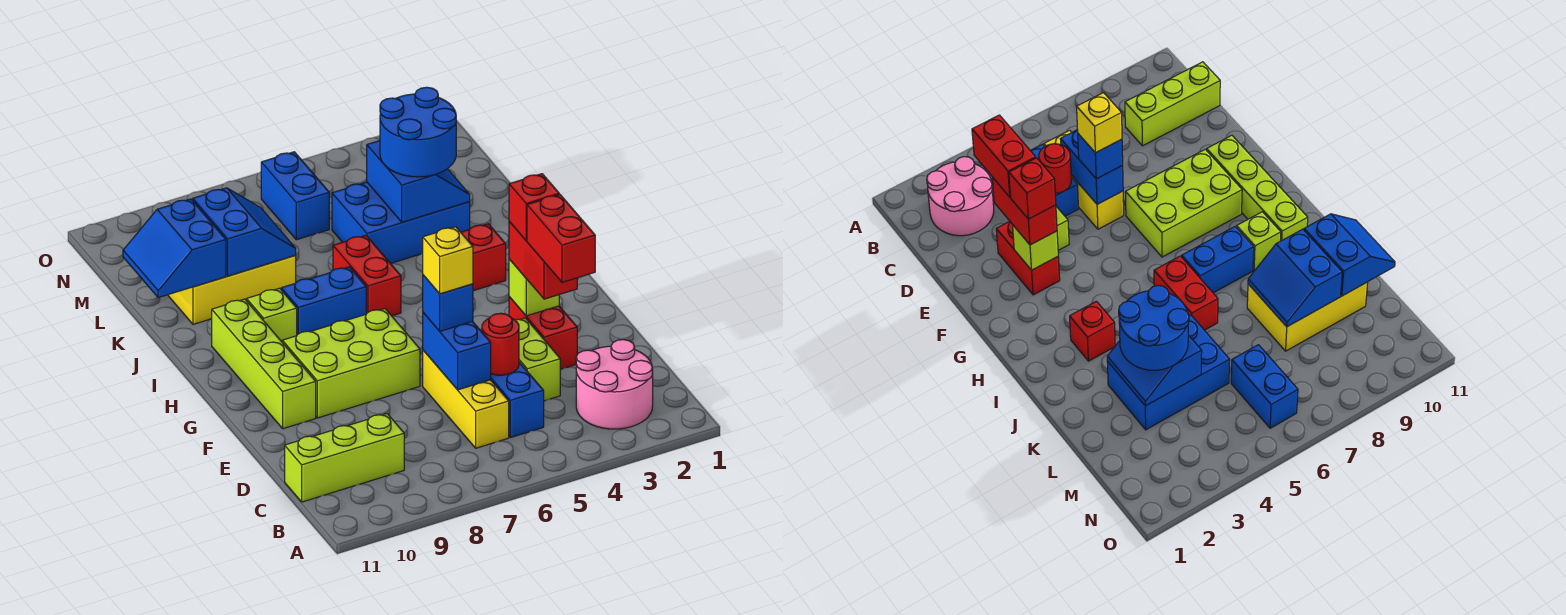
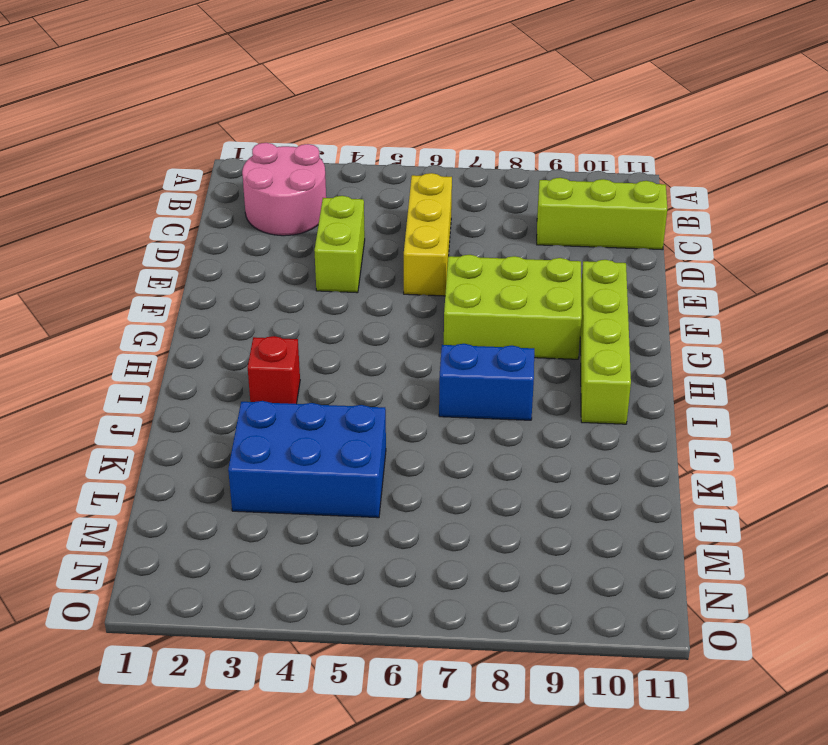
none -> blue 1x2 brick [491,362,544,438]
none -> red 1x2 brick [509,297,577,369]
none -> red 1x2 brick [333,235,401,316]

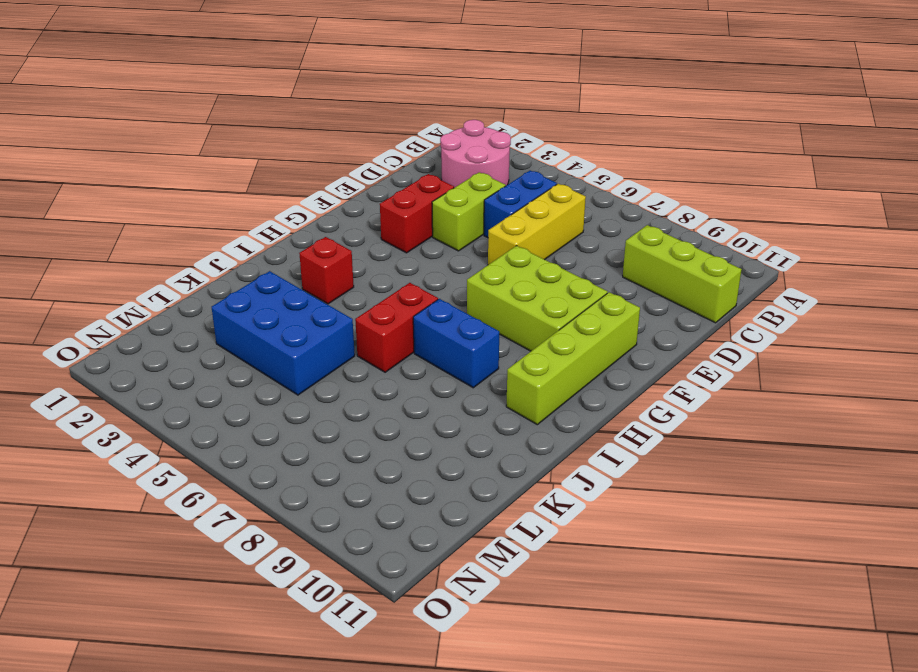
none -> lime 1x1 brick [247,288,297,342]
none -> yellow 2x3 brick [168,256,296,324]
none -> blue 1x2 brick [261,152,329,240]

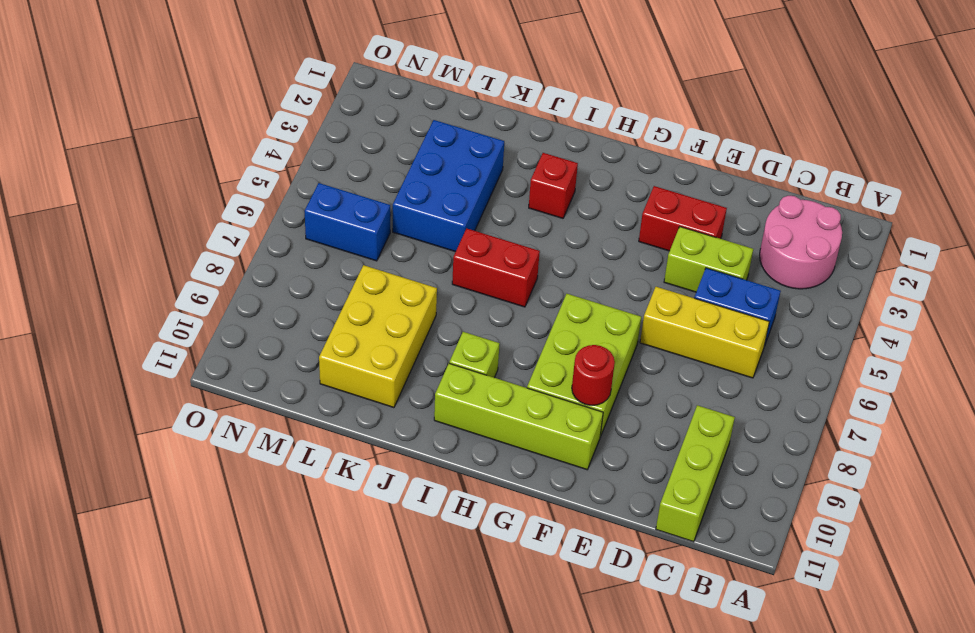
red 1x1 round brick [572,345,615,405] -> red 1x1 round brick moved to [482,313,519,375]
none -> blue 1x2 brick [281,267,366,335]
none -> blue 1x2 brick [423,313,491,390]
none -> lime 1x1 brick [509,259,559,316]

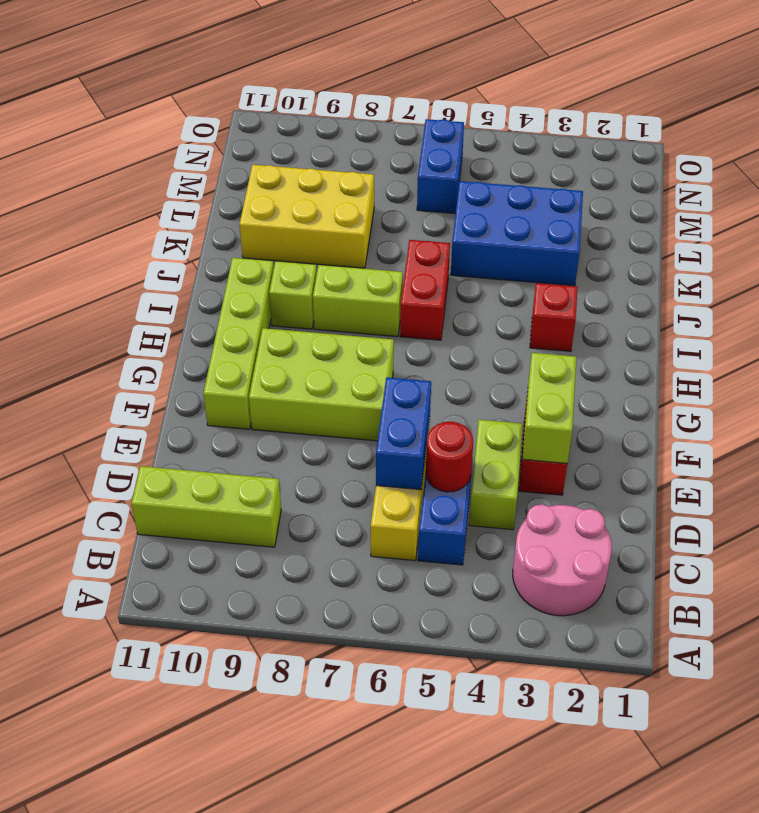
lime 1x2 brick [522,353,576,463] -> lime 1x1 brick [509,259,559,316]
lime 1x2 brick [313,265,403,337] -> blue 1x2 brick [281,267,366,335]
none -> blue 2x2 slope [367,141,470,222]
none -> blue 2x2 slope [193,188,296,276]
none -> blue 2x2 slope [123,199,226,298]

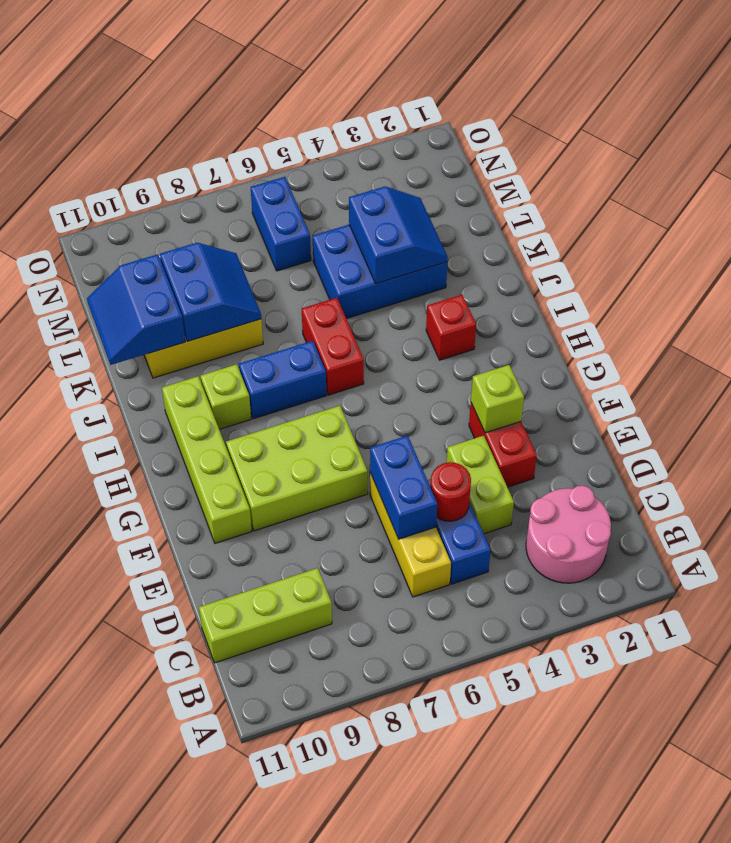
none -> red 1x2 brick [509,222,577,299]
none -> blue 1x1 brick [423,275,473,331]
none -> blue 2x2 round brick [380,87,456,177]

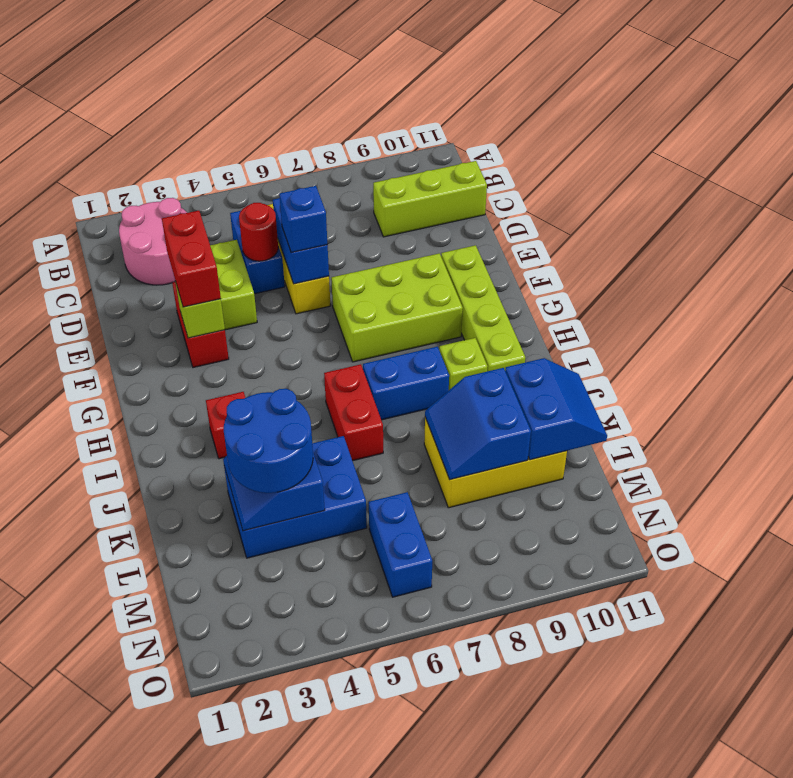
none -> red 1x2 brick [527,194,595,282]
none -> yellow 1x1 brick [423,227,473,294]
none -> red 1x1 brick [509,174,559,241]

